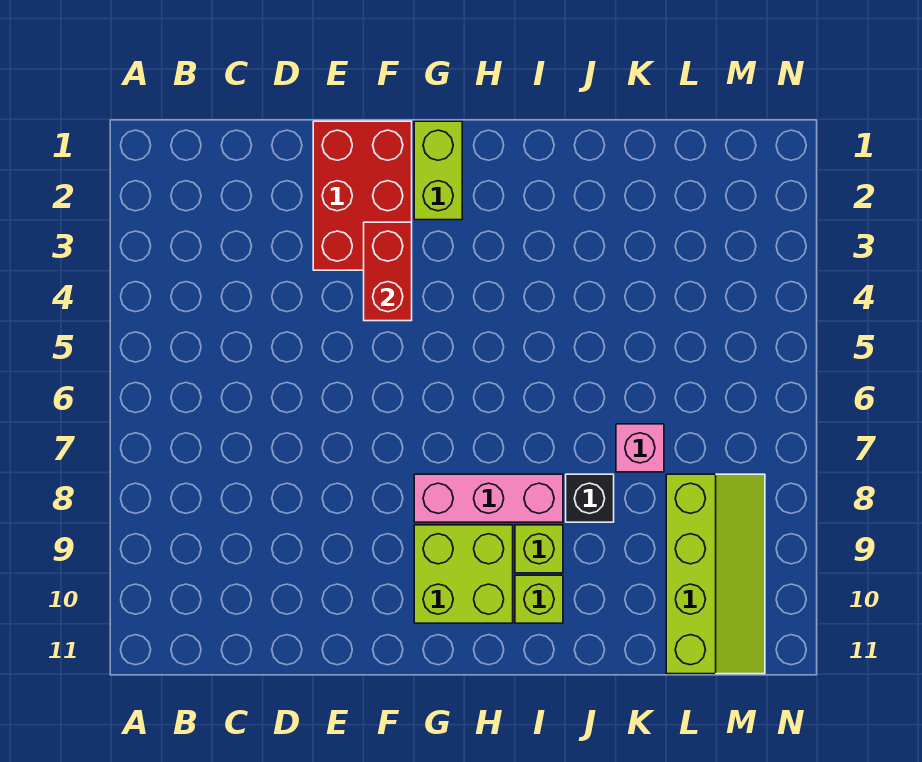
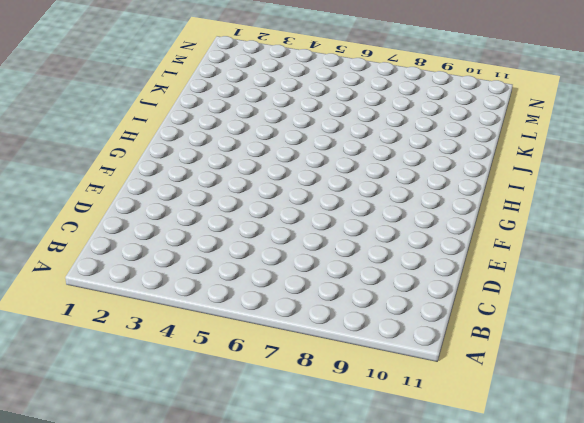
none -> red 2x3 brick [313,121,412,270]
none -> lime 1x2 brick [414,121,462,220]

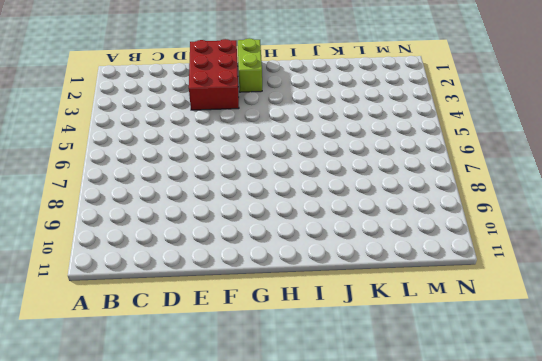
none -> pink 1x3 brick [414,474,563,522]
none -> lime 2x2 brick [414,525,513,623]

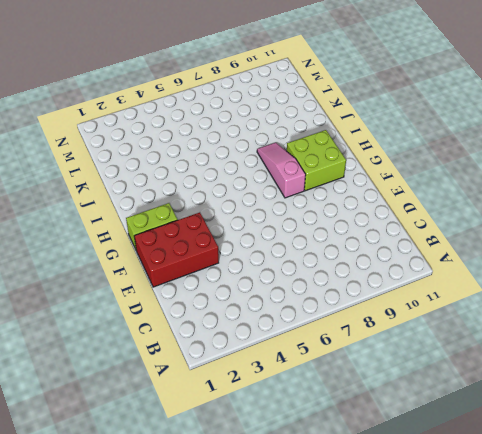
pink 1x3 slope [257,143,306,198] -> pink 1x3 brick [414,474,563,522]
none -> lime 1x1 brick [515,525,563,573]
none -> lime 1x1 brick [515,575,563,623]

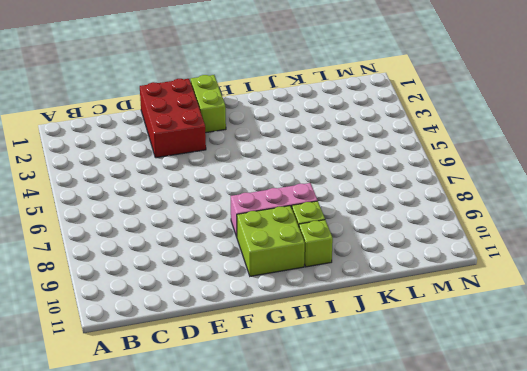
none -> black 1x1 brick [566,474,614,522]
none -> pink 1x1 brick [616,424,664,472]

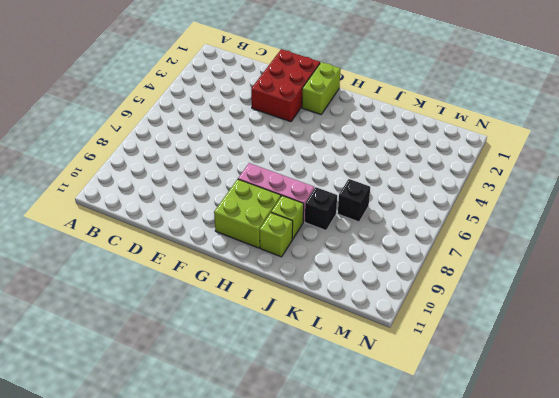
black 1x1 brick [338,179,370,222] -> pink 1x1 brick [616,424,664,472]
none -> lime 2x4 slope [666,474,765,674]
none -> red 1x2 brick [364,222,412,321]

